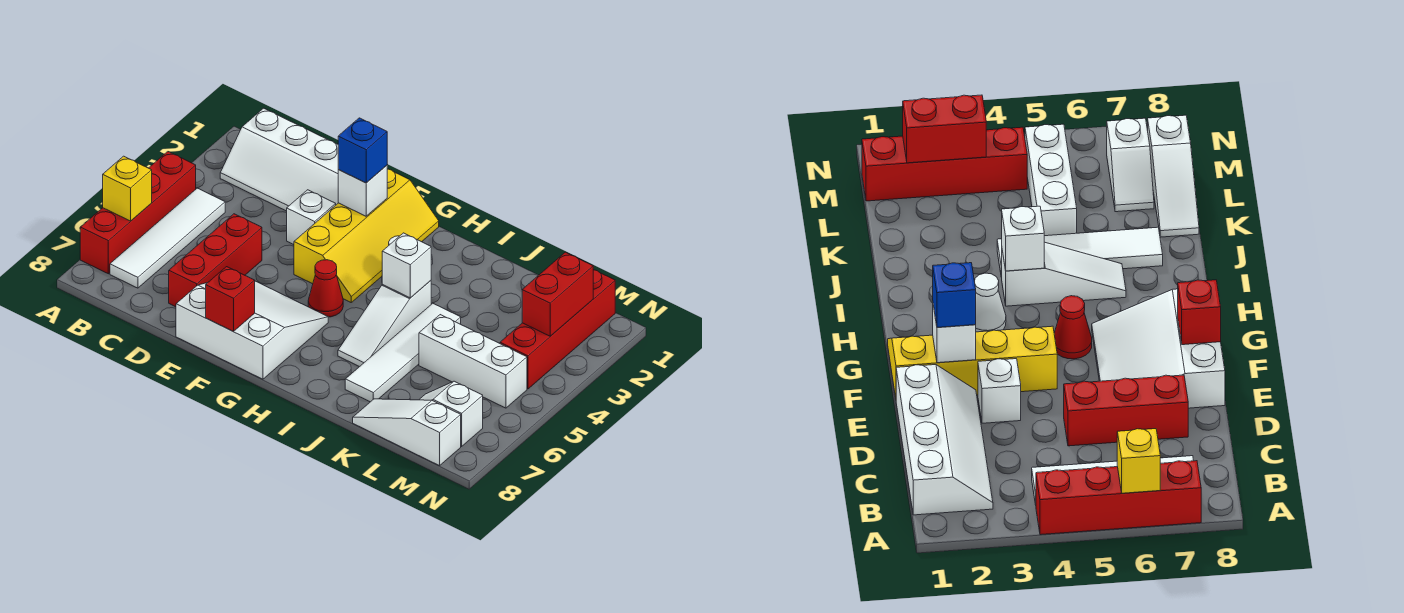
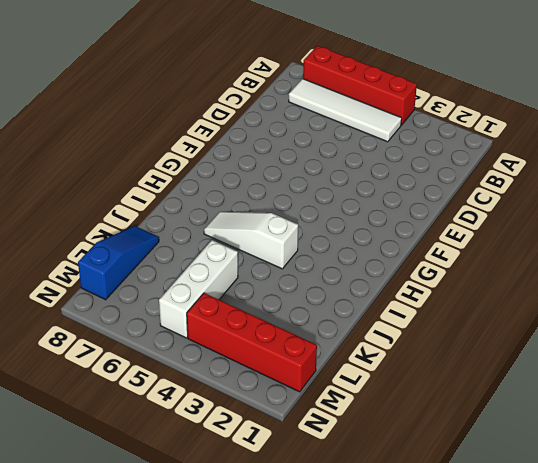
blue 1x3 slope [78,226,159,300] -> white 1x3 slope [353,399,461,466]
none -> white 2x4 slope [220,108,338,211]
none -> red 1x3 brick [169,214,262,307]
none -> white 1x1 brick [287,190,336,245]

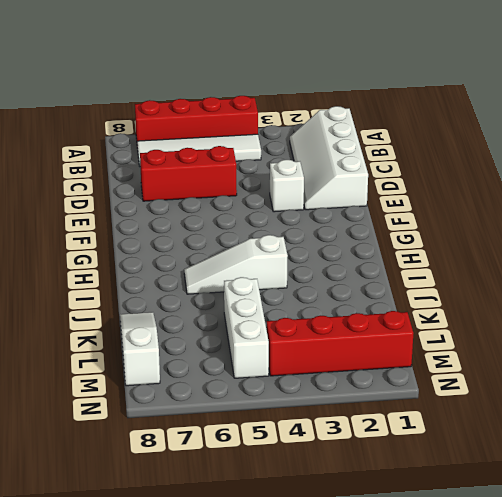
none -> white 3x3 slope [176,281,328,379]
none -> yellow 2x4 slope [294,169,439,302]
none -> red 1x1 cone [308,260,343,317]

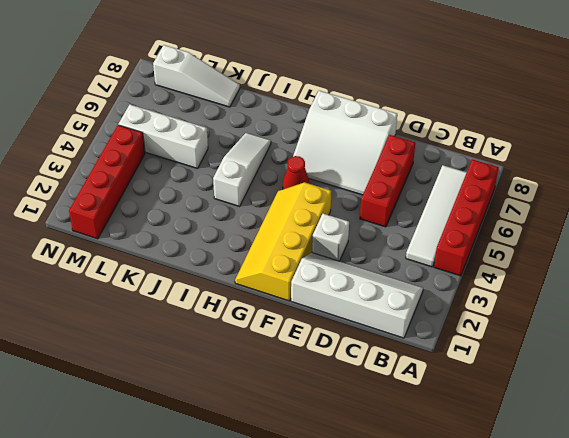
none -> white 1x1 cone [974,273,1006,332]
none -> white 1x4 tile [345,303,461,402]
none -> white 1x2 slope [419,381,483,446]

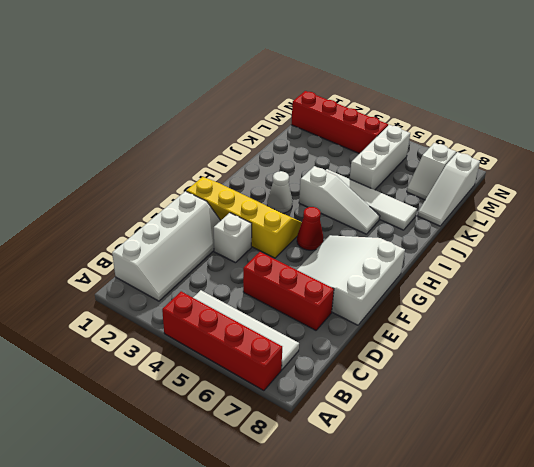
none -> yellow 1x1 brick [103,156,152,221]
none -> white 1x1 brick [338,165,387,216]
none -> red 1x1 brick [206,267,255,331]

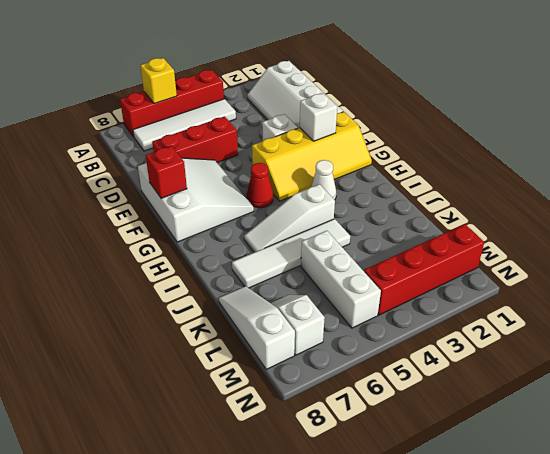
none -> white 1x1 brick [382,233,431,298]
none -> red 1x2 brick [522,252,593,336]
none -> blue 1x1 brick [338,118,387,183]

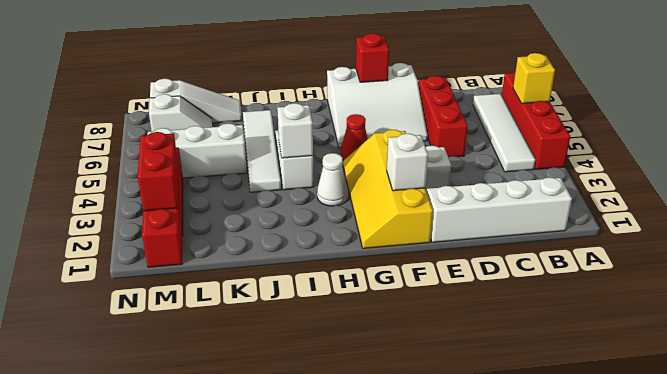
none -> blue 1x1 brick [338,118,387,183]

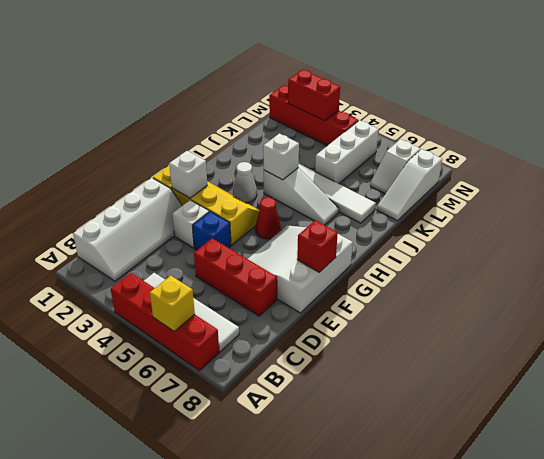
blue 1x1 brick [192,211,231,250] -> blue 1x1 brick moved to [338,118,387,183]

